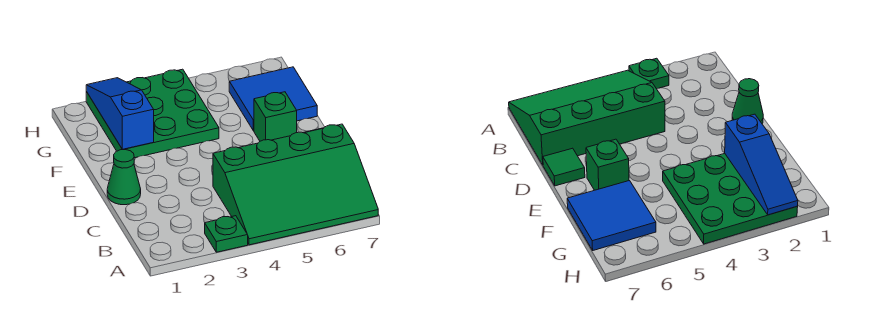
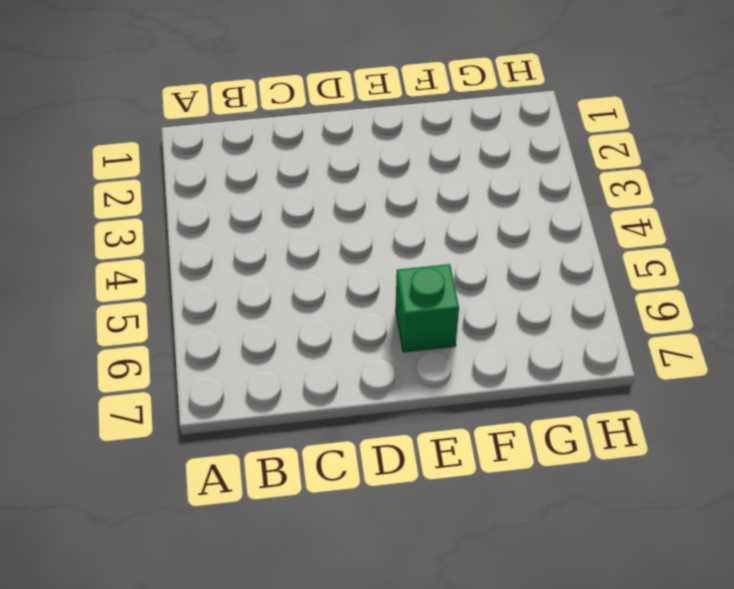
none -> green 1x1 plate [205,216,248,252]
none -> green 3x4 slope [213,124,378,245]

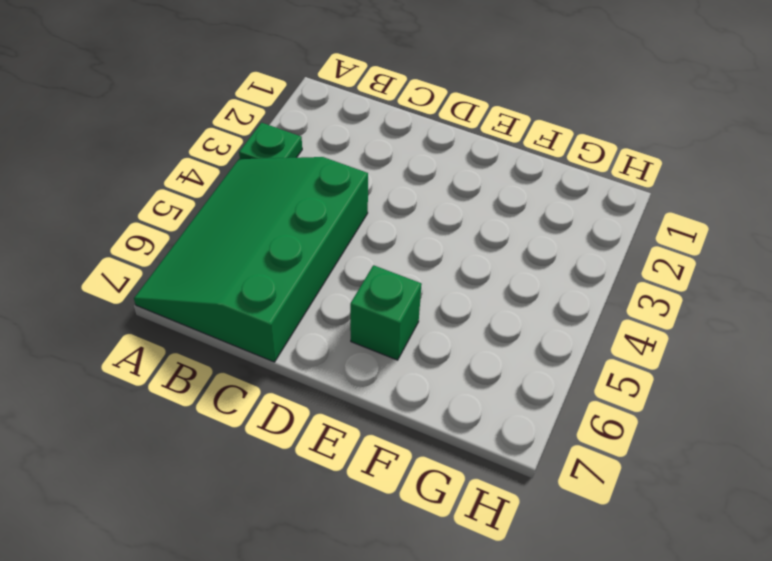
none -> green 1x1 cone [107,150,141,205]
none -> green 1x1 tile [543,148,585,186]

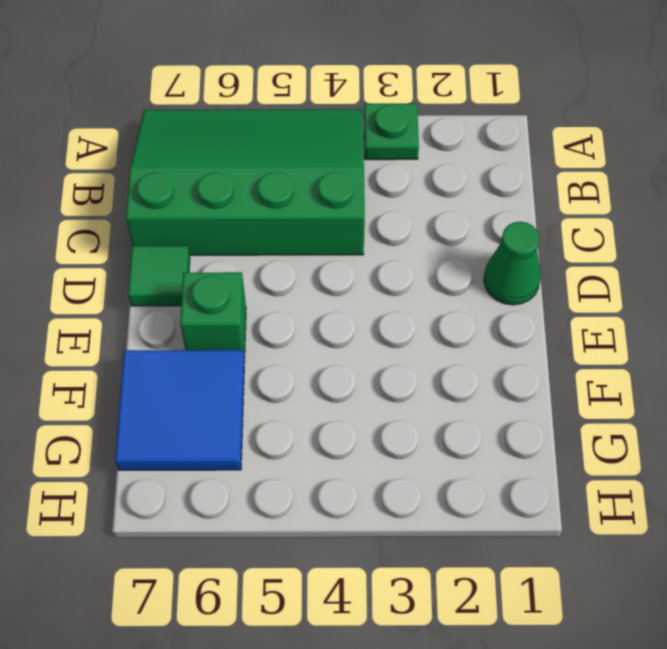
none -> green 3x3 plate [86,69,219,158]
none -> blue 1x3 slope [86,78,154,149]

